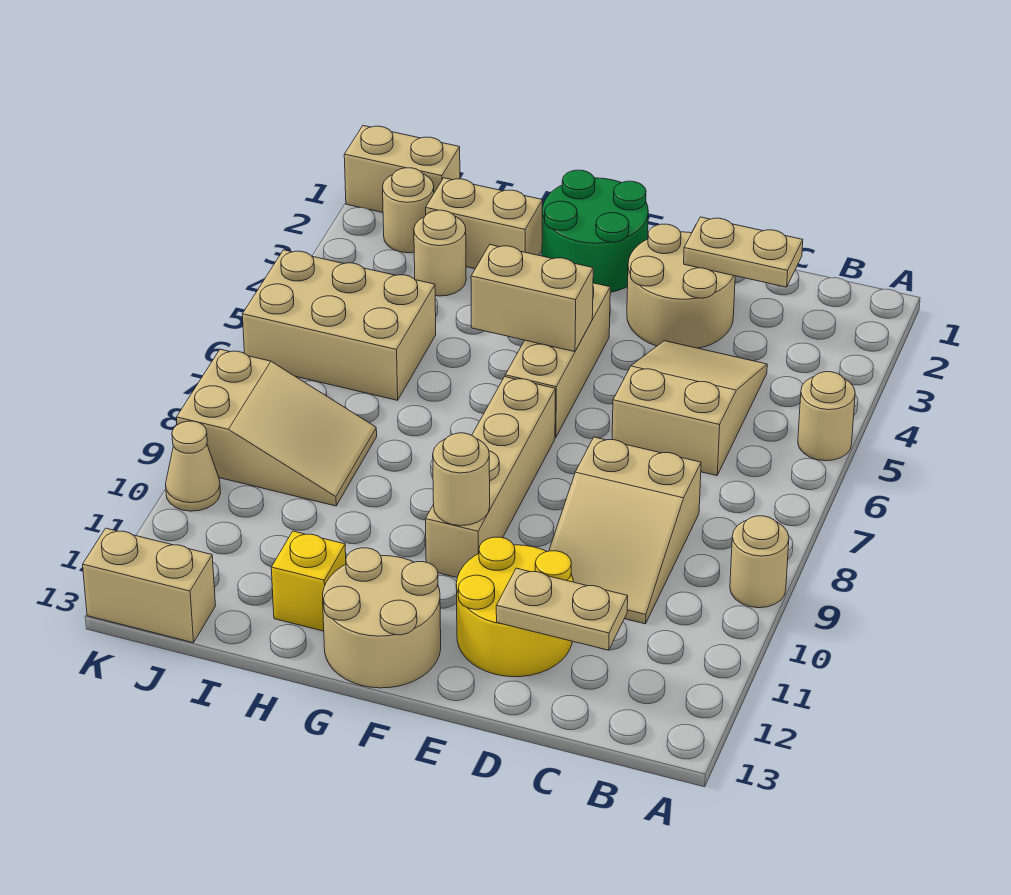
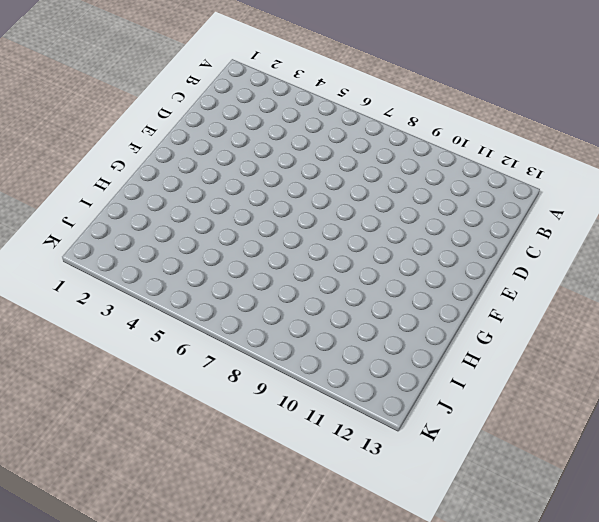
none -> tan 1x1 round brick [798,372,855,461]
none -> tan 1x1 round brick [730,516,789,608]
none -> tan 2x3 slope [612,341,767,476]

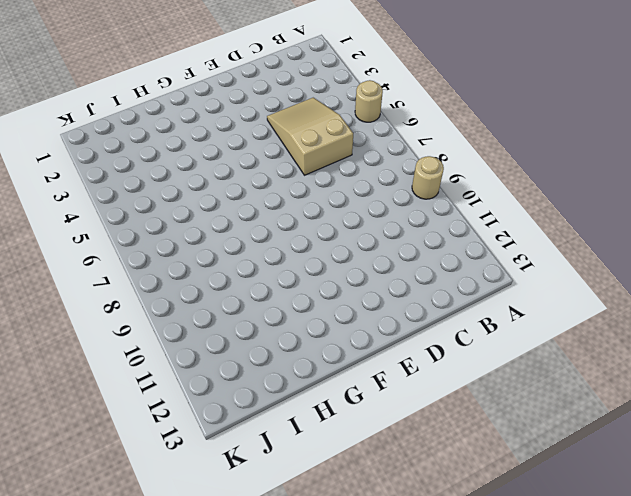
none -> tan 2x3 slope [549,437,701,624]
none -> tan 2x2 round brick [627,224,735,348]
none -> yellow 2x2 round brick [456,537,573,677]

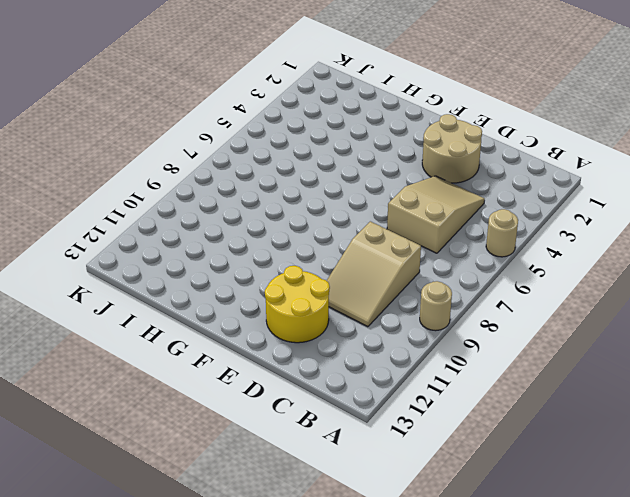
none -> green 2x2 round brick [542,170,648,292]
none -> tan 1x3 brick [505,283,610,438]
none -> tan 1x4 brick [425,377,556,577]

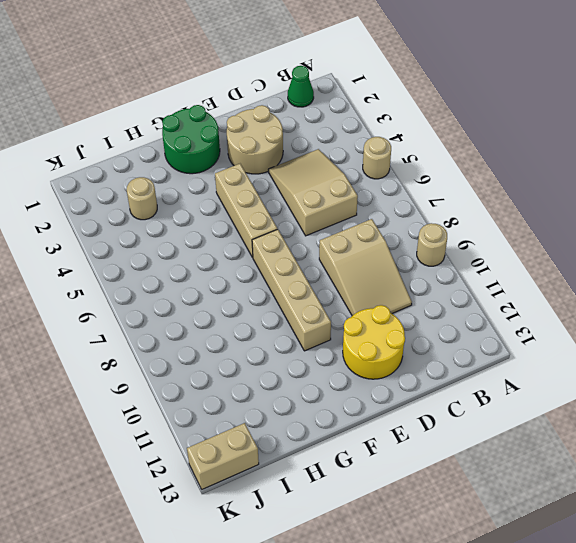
green 1x1 cone [288,66,314,107] -> none
none -> tan 2x2 round brick [323,548,441,688]
none -> tan 1x2 brick [426,178,543,269]
none -> yellow 1x1 brick [271,531,346,631]

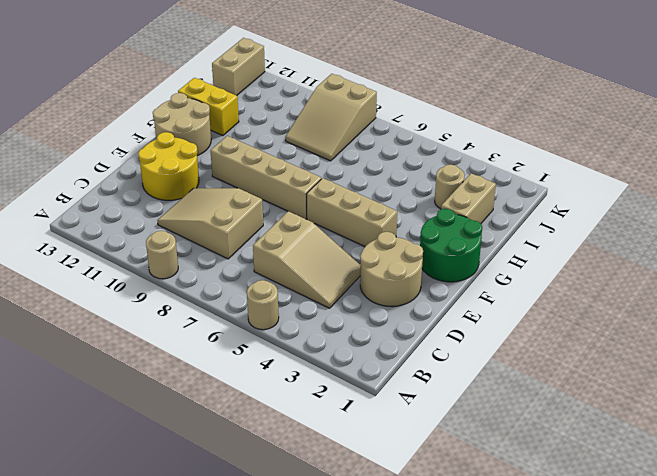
yellow 1x2 brick [178,78,239,136] -> yellow 1x1 brick [271,531,346,631]
none -> tan 2x3 brick [242,250,436,400]
none -> tan 1x2 brick [344,126,460,212]
none -> tan 1x1 round brick [383,168,434,253]

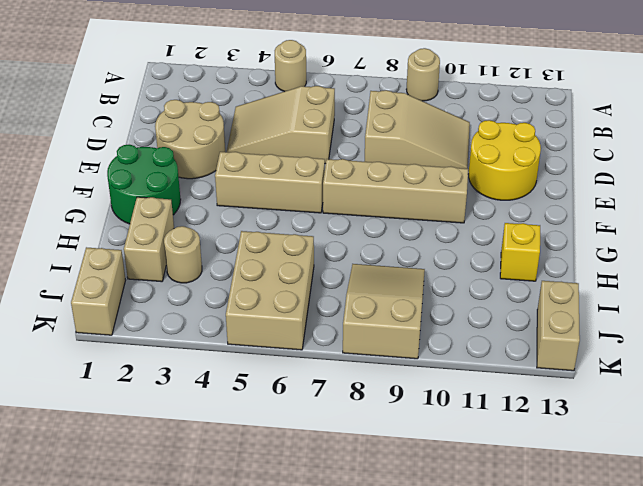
none -> tan 2x2 round brick [323,548,441,688]
none -> tan 1x1 round brick [383,168,434,253]
none -> tan 1x1 cone [166,421,221,511]

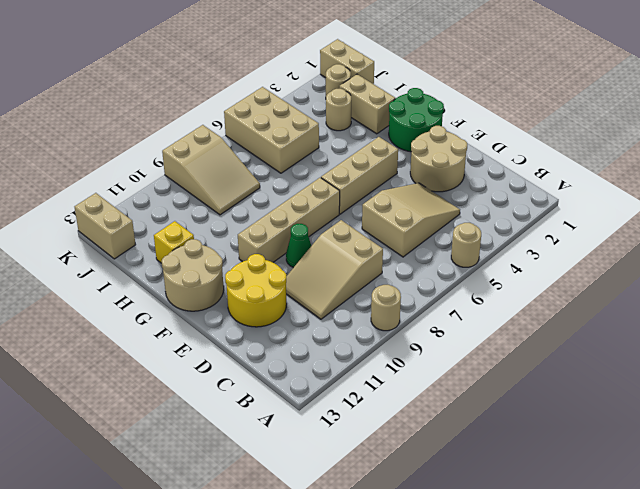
green 1x1 cone [286,224,311,268] -> none
none -> tan 1x1 cone [166,421,221,511]
none -> tan 1x2 plate [684,217,803,287]
none -> tan 1x2 plate [496,568,628,650]

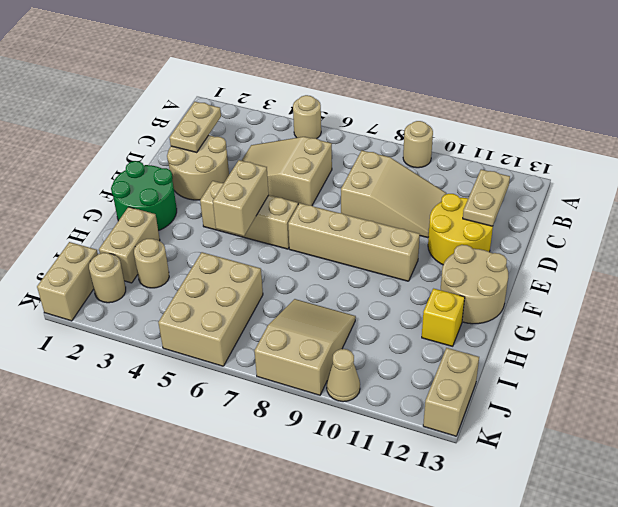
none -> tan 1x1 round brick [433,433,490,526]

